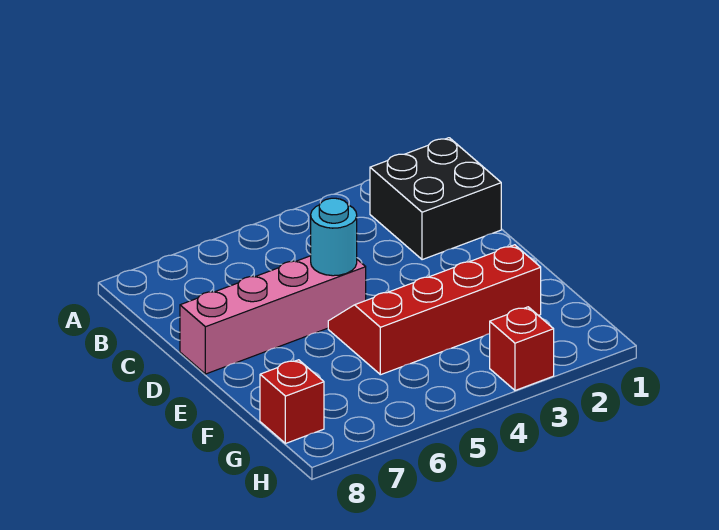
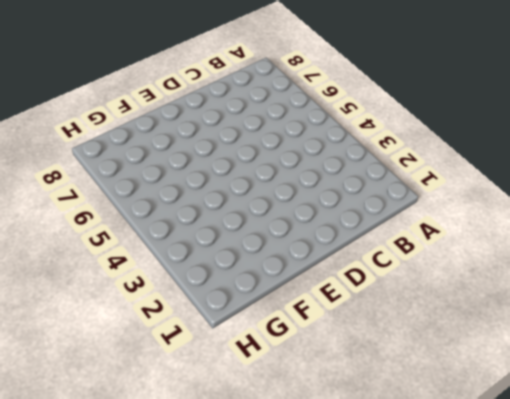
none -> black 2x2 brick [370,138,501,260]
none -> pink 1x4 brick [180,256,366,374]

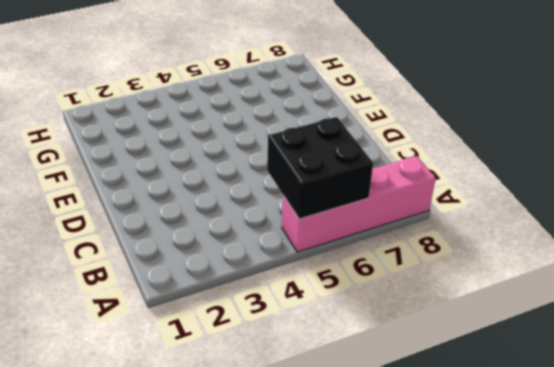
pink 1x4 brick [282,156,436,252] -> pink 1x4 brick moved to [180,256,366,374]
black 2x2 brick [267,117,373,219] -> black 2x2 brick moved to [370,138,501,260]
none -> red 2x4 slope [328,245,541,375]
none -> red 1x1 brick [260,360,324,444]

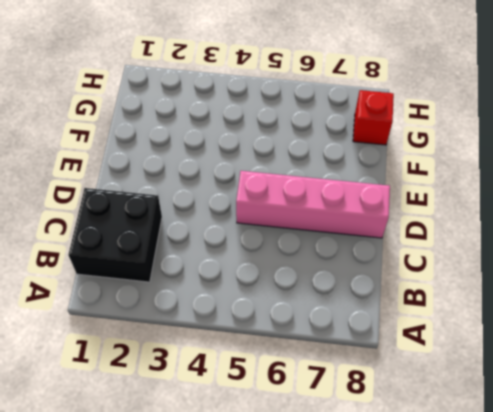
none -> red 2x4 slope [328,245,541,375]
none -> red 1x1 brick [490,307,554,390]

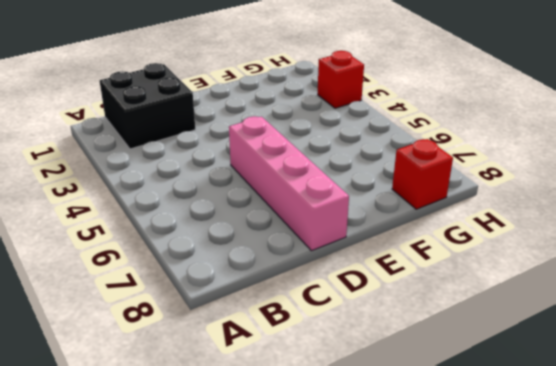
none -> red 2x4 slope [328,245,541,375]
none -> cyan 1x1 round brick [311,198,357,276]

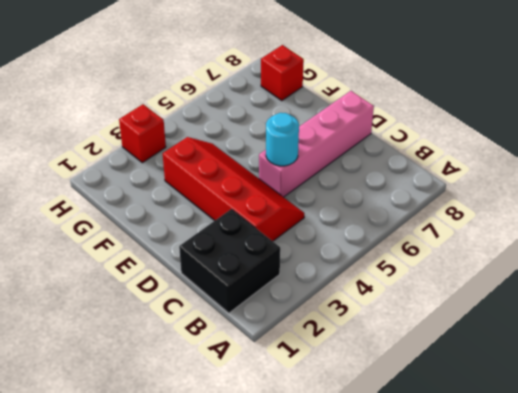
red 2x4 slope [163,137,304,241] -> red 2x4 slope turned to [328,245,541,375]

